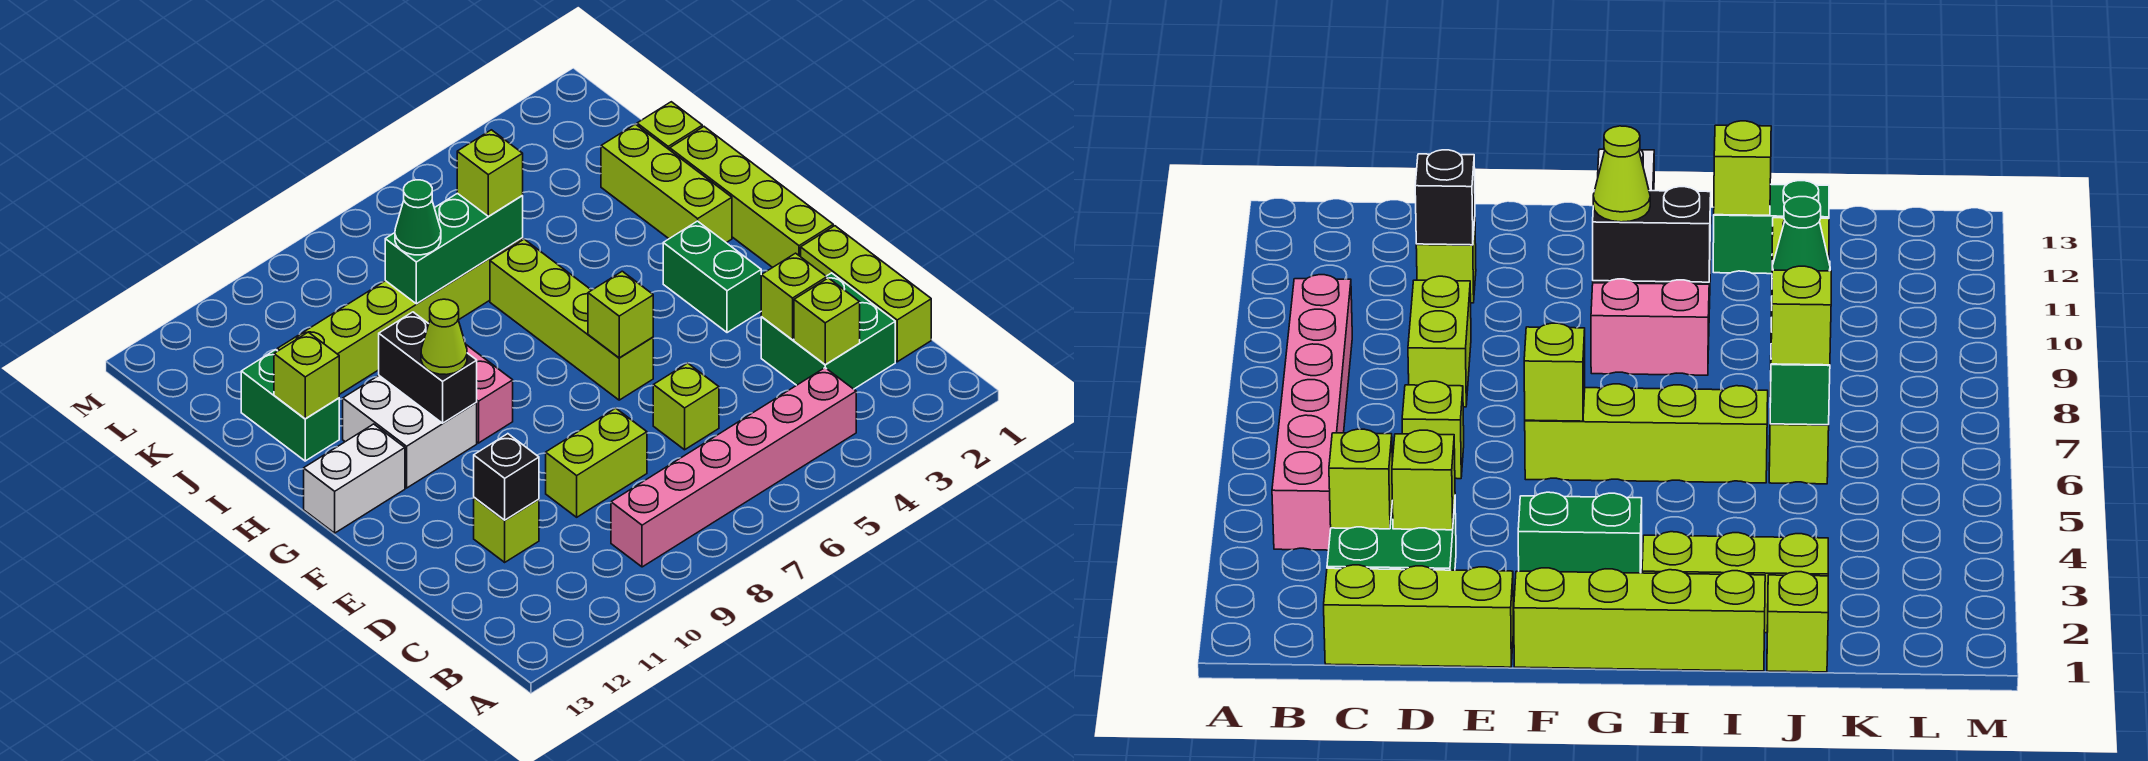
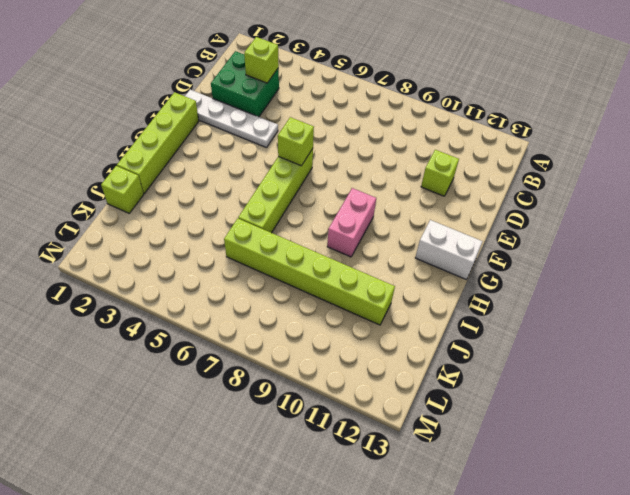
white 1x4 plate [185,90,278,148] -> lime 1x3 brick [801,226,931,362]
none -> pink 1x6 brick [611,368,856,567]
none -> lime 1x1 brick [653,363,719,450]
none -> lime 1x2 brick [546,408,647,517]

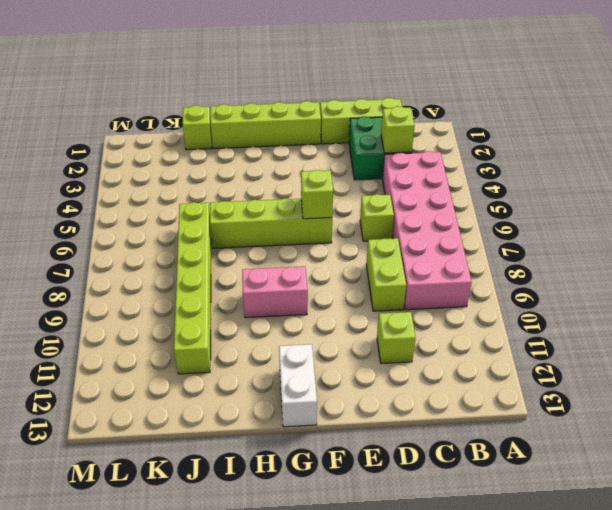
pink 2x6 brick [382,151,472,310] -> pink 1x6 brick [611,368,856,567]
none -> green 1x2 brick [663,221,761,333]
none -> white 2x2 brick [343,376,477,488]
none -> lime 1x3 brick [601,124,732,243]

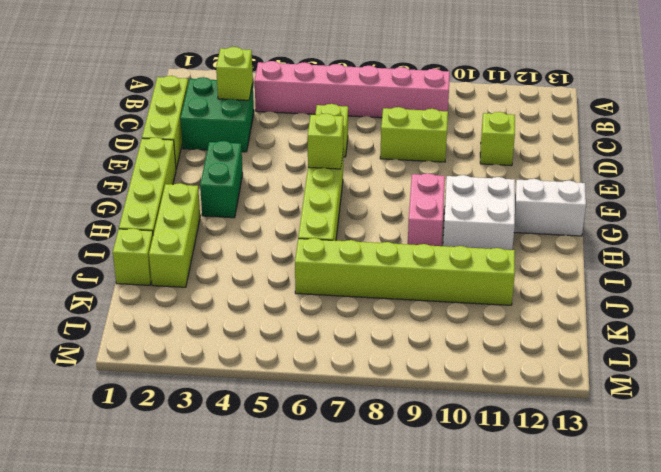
none -> green 1x2 brick [241,350,339,461]
none -> lime 1x1 brick [761,253,827,340]
none -> black 1x1 brick [474,434,539,520]

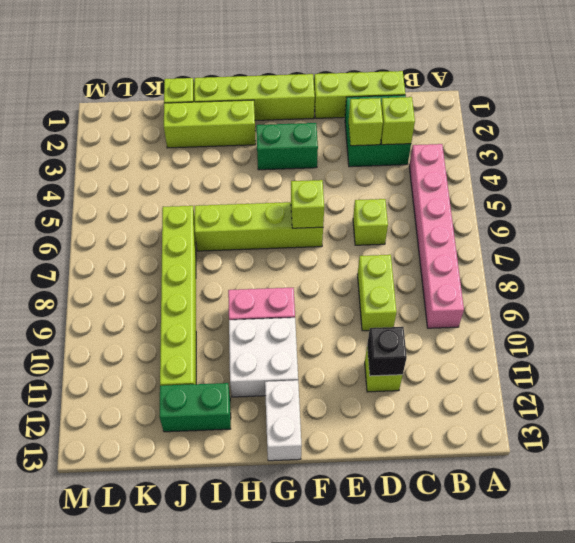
none -> black 1x2 brick [379,312,477,423]
none -> lime 1x1 brick [274,332,339,419]
none -> green 1x3 brick [385,193,523,304]

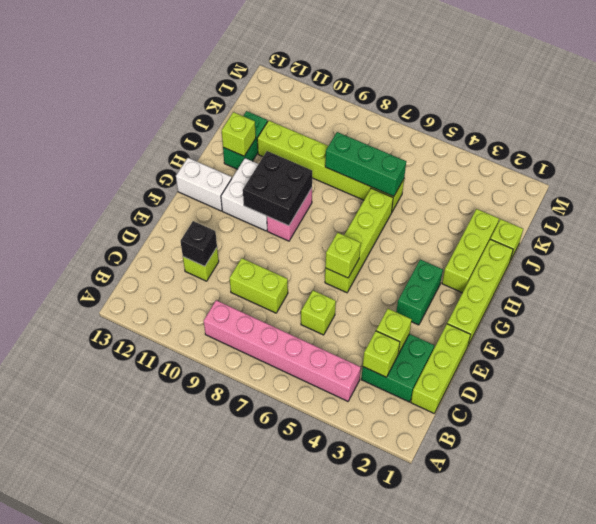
black 2x2 brick [243,151,312,226] -> black 1x2 brick [379,312,477,423]
none -> lime 1x1 cone [421,299,467,375]
none -> lime 1x1 brick [457,130,523,217]
none -> green 1x1 cone [395,180,441,255]

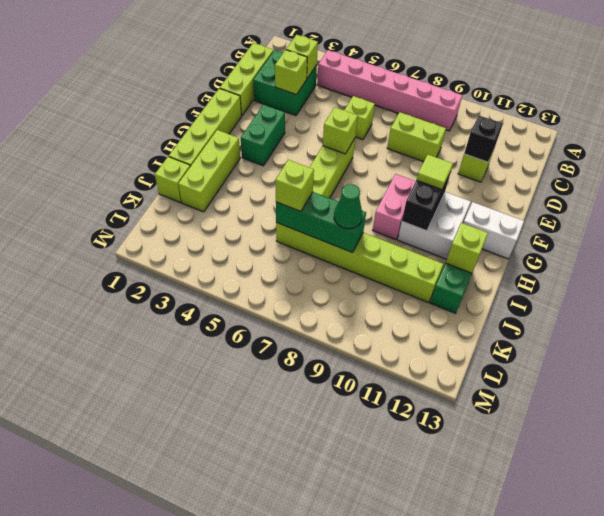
lime 1x1 tile [417,155,453,189] -> lime 1x1 cone [421,299,467,375]

